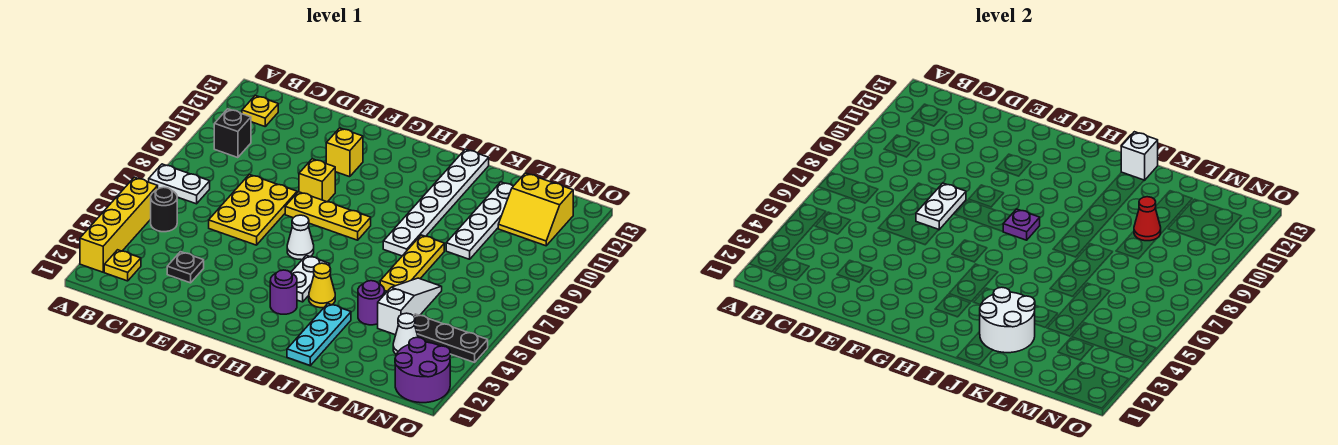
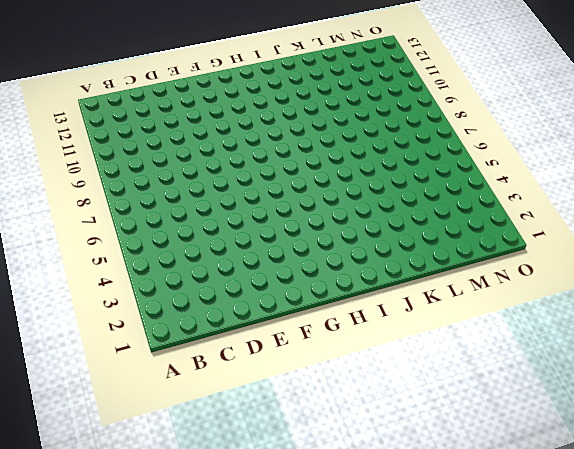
none -> yellow 1x4 brick [80,177,158,272]
none -> white 1x2 plate [149,164,210,204]
none -> yellow 1x1 plate [104,250,141,281]
none -> black 1x1 round brick [151,187,177,232]

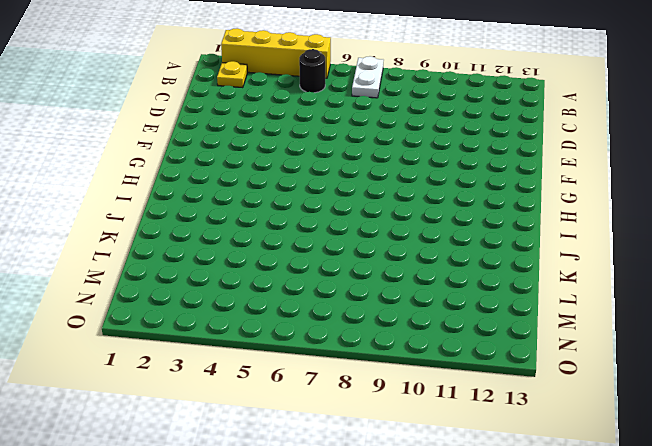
none -> black 1x1 brick [214,109,251,158]
none -> yellow 1x1 plate [242,96,278,126]
none -> black 1x1 plate [167,252,204,283]
none -> yellow 2x3 plate [209,175,297,245]

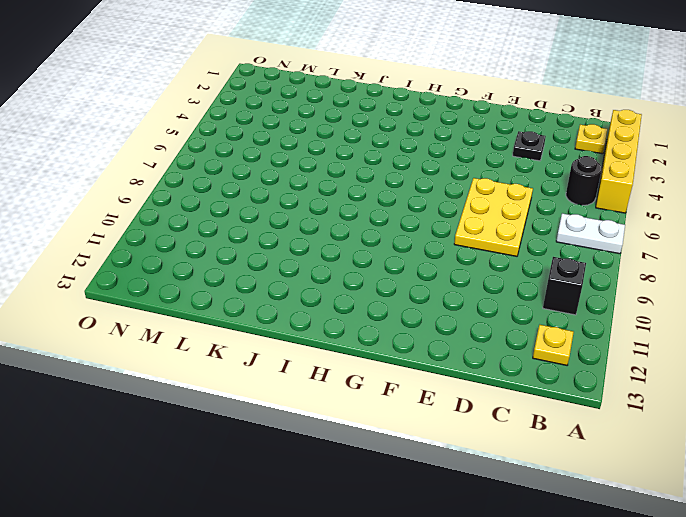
none -> yellow 1x3 plate [285,192,371,240]
none -> yellow 1x1 brick [299,159,335,202]
none -> yellow 1x1 brick [326,128,363,177]
none -> white 1x1 cone [287,215,314,260]

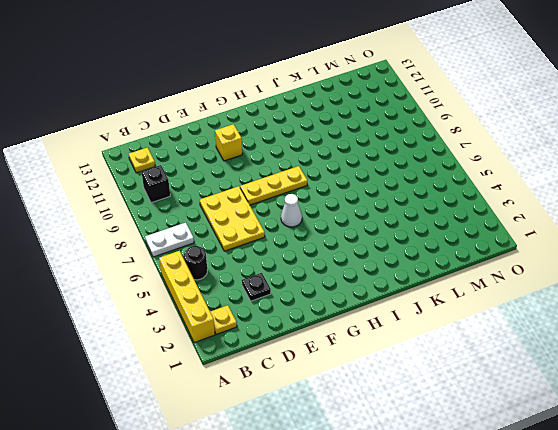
none -> yellow 1x1 brick [299,159,335,202]
none -> purple 1x1 round brick [270,270,297,314]
none -> white 1x2 plate [291,255,330,302]
none -> yellow 1x1 cone [309,263,335,308]

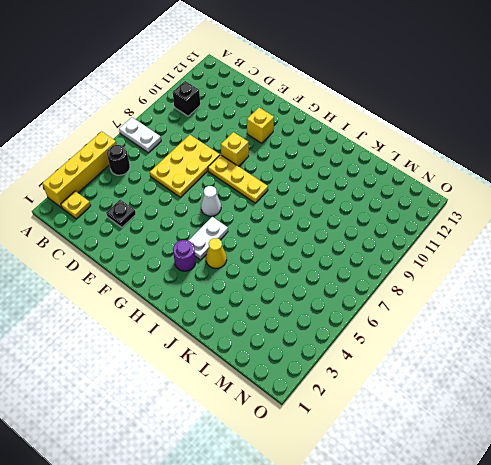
none -> yellow 1x1 plate [242,96,278,126]
none -> cyan 1x3 plate [287,304,351,365]
none -> white 1x6 plate [383,149,489,256]
none -> purple 1x1 round brick [358,281,384,325]

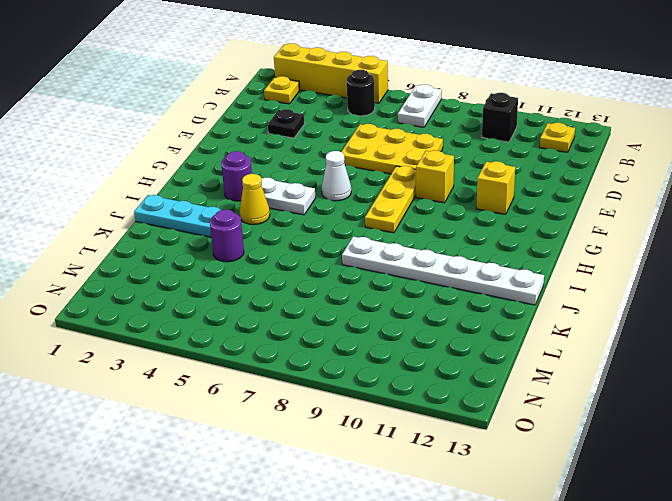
none -> yellow 1x3 plate [380,235,444,291]
none -> white 1x3 slope [378,278,442,335]
none -> white 1x4 plate [446,182,513,259]
none -> white 1x1 cone [393,313,418,354]

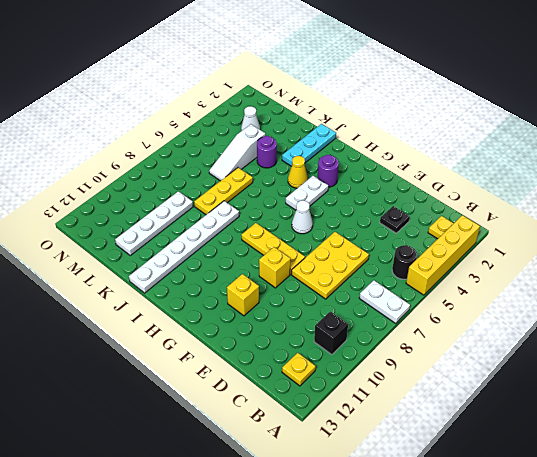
none -> black 1x3 plate [414,314,488,362]
none -> yellow 2x2 slope [498,173,573,246]
none -> purple 2x2 round brick [395,337,450,403]
none -> white 1x2 plate [916,183,966,230]

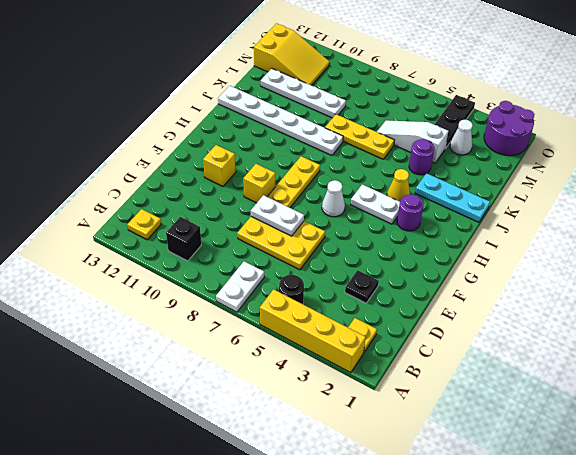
yellow 2x3 slope [254,23,330,85] -> yellow 2x2 slope [498,173,573,246]
none -> purple 1x1 plate [1003,209,1040,240]
none -> white 2x2 round brick [980,287,1035,353]
none -> white 1x1 brick [1121,132,1158,180]
none -> red 1x1 cone [1134,197,1161,241]

